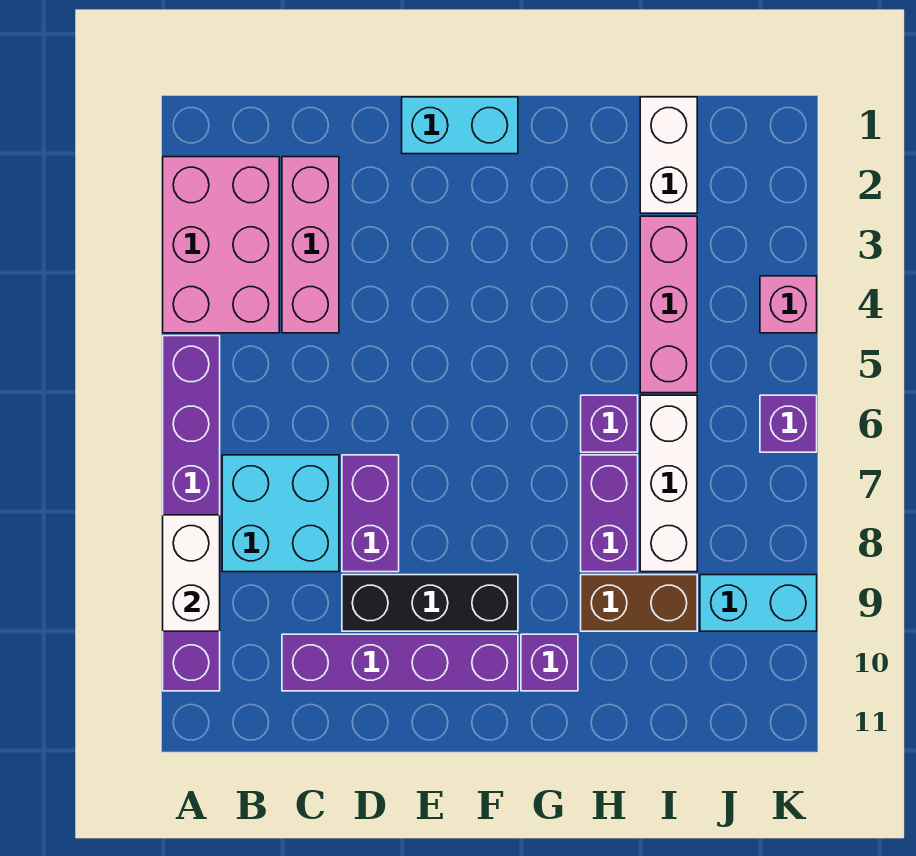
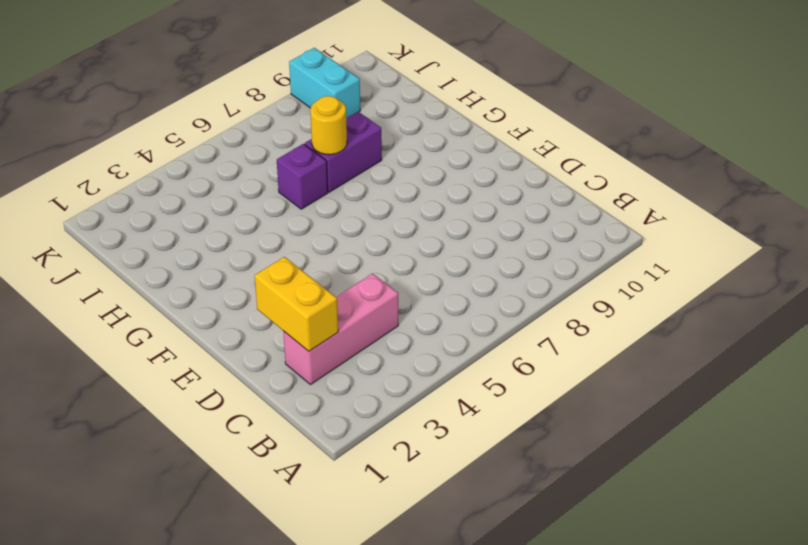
yellow 1x2 brick [255,257,338,351] -> none
yellow 1x1 round brick [310,96,347,155] -> none
none -> pink 2x3 brick [163,157,279,333]
none -> purple 1x6 brick [163,336,220,691]
none -> cyan 2x2 brick [222,455,339,572]

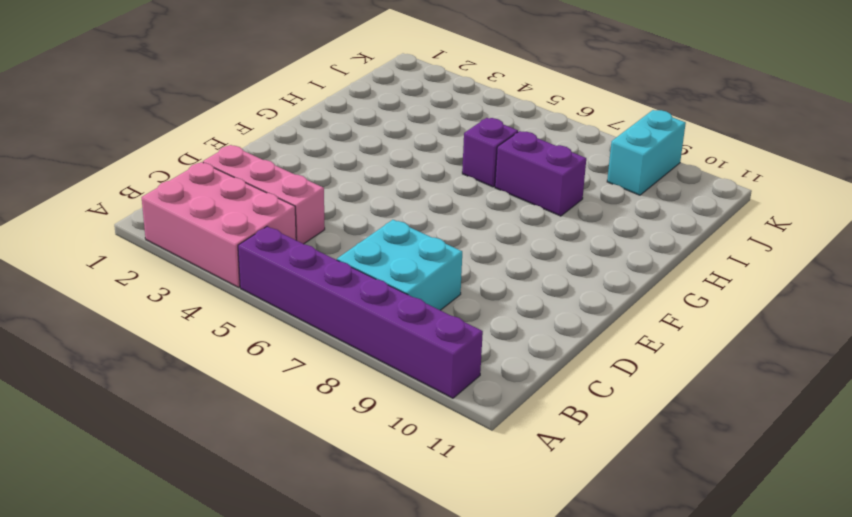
none -> purple 1x4 brick [282,634,518,691]
none -> purple 1x2 brick [342,455,399,572]
none -> black 1x3 brick [342,575,518,631]

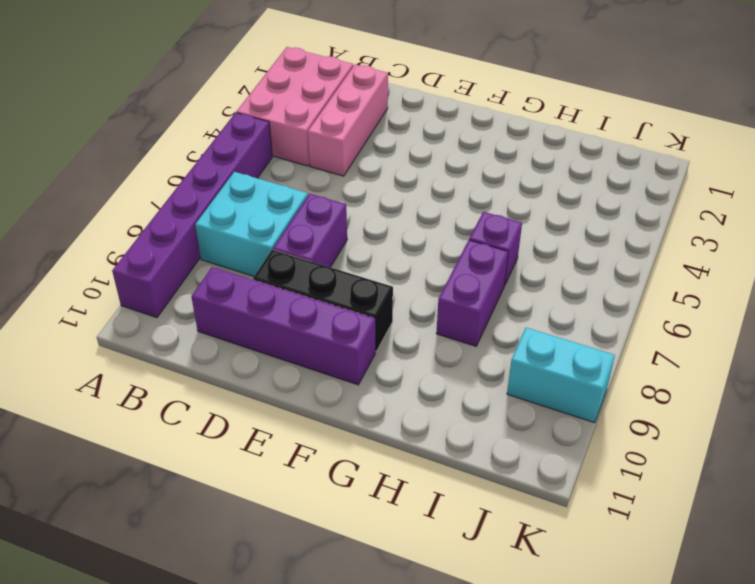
none -> cyan 1x2 brick [402,97,518,154]
none -> purple 1x1 brick [521,634,578,691]
none -> brown 1x2 brick [581,575,697,631]

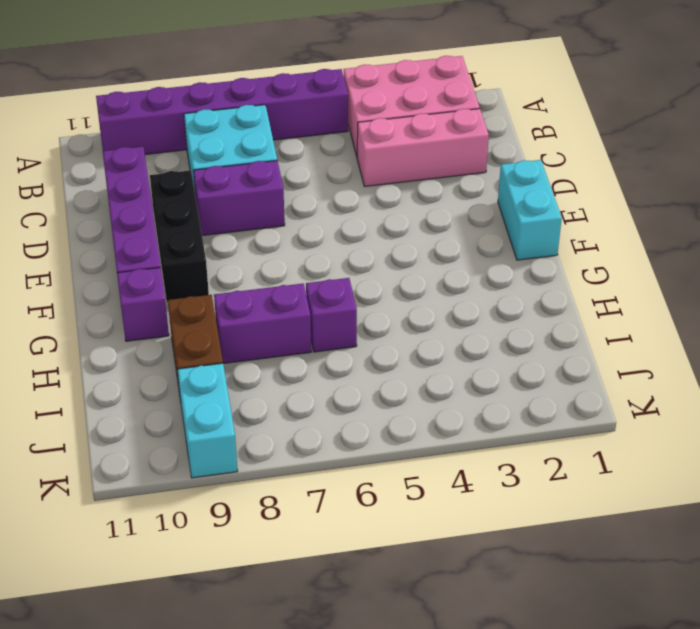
none -> white 1x2 brick [640,97,697,213]
none -> pink 1x3 brick [640,216,697,393]
none -> white 1x3 brick [640,395,697,572]

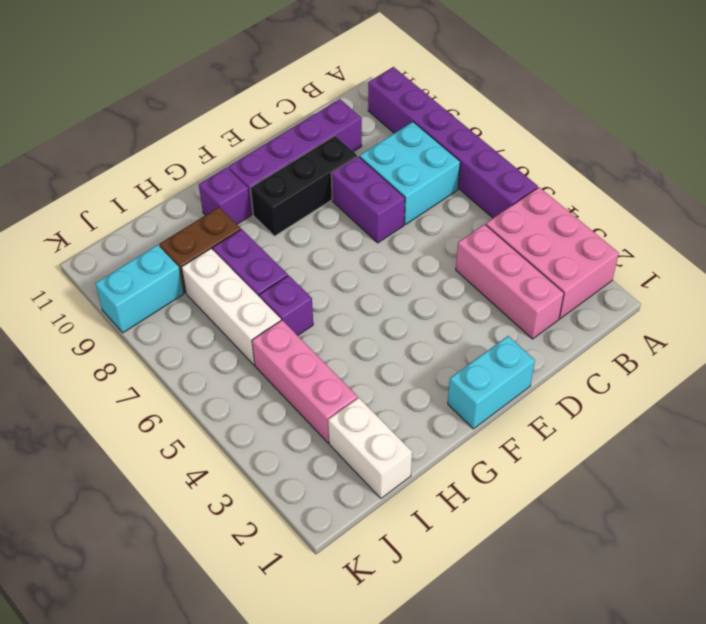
none -> pink 1x1 brick [760,276,817,333]
none -> purple 1x1 brick [760,395,817,452]
none -> white 1x2 brick [163,515,220,631]

